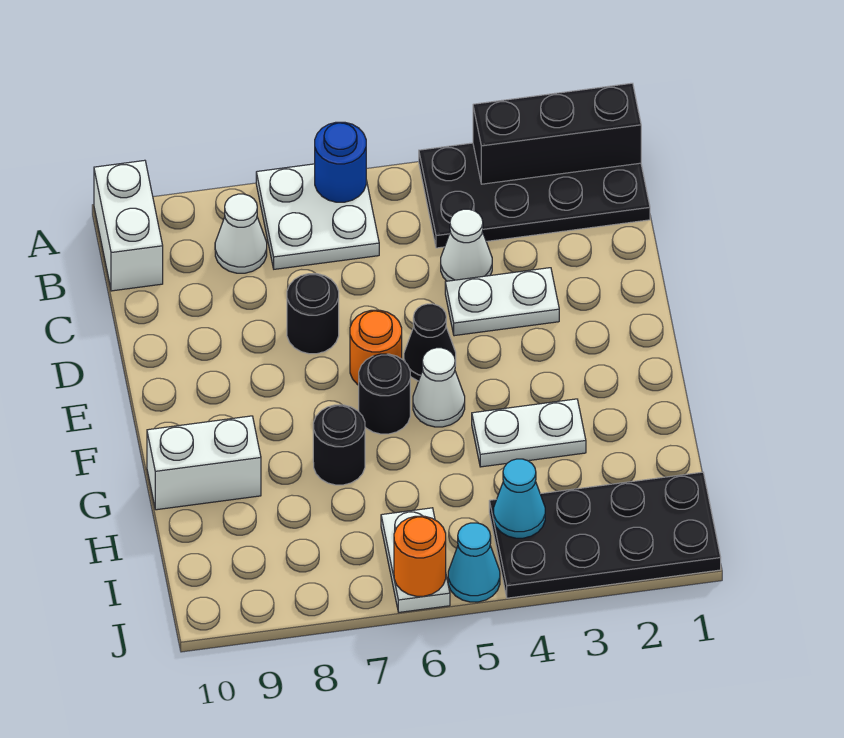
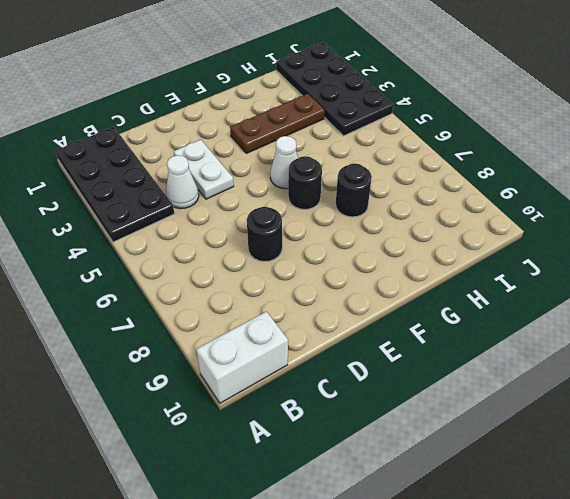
brown 1x3 plate [230,94,325,153] -> white 1x2 plate [472,399,586,467]
none -> white 2x2 plate [256,164,379,269]
none -> white 1x1 cone [215,194,267,273]
none -> black 1x1 cone [404,304,456,381]

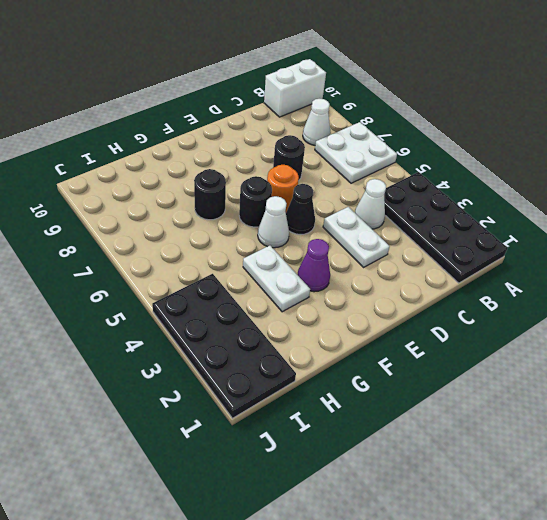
purple 1x1 cone [297,239,330,292] -> none
none -> white 1x2 brick [147,416,261,510]
none -> white 1x2 plate [381,508,450,612]
none -> cyan 1x1 cone [448,523,500,602]

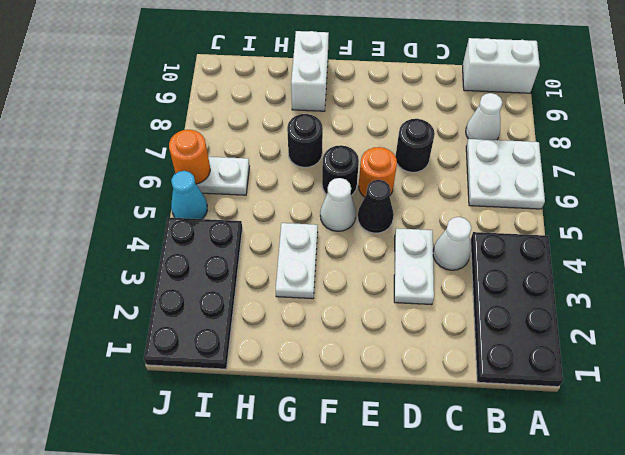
none -> black 1x3 brick [473,83,641,184]
none -> blue 1x1 round brick [315,122,366,202]
none -> cyan 1x1 cone [494,459,545,538]

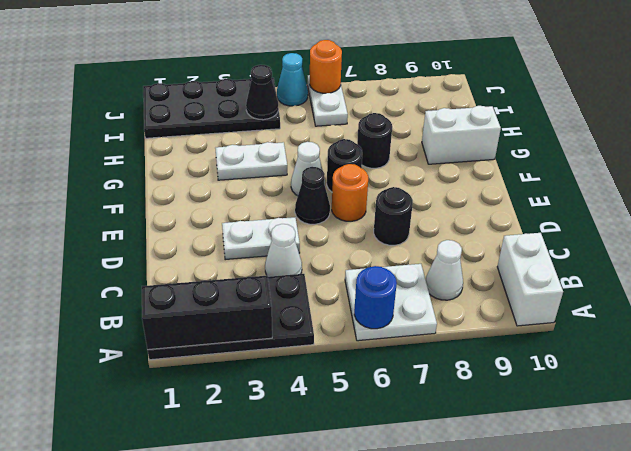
black 1x1 cone [246,65,278,120] -> cyan 1x1 cone [494,459,545,538]

